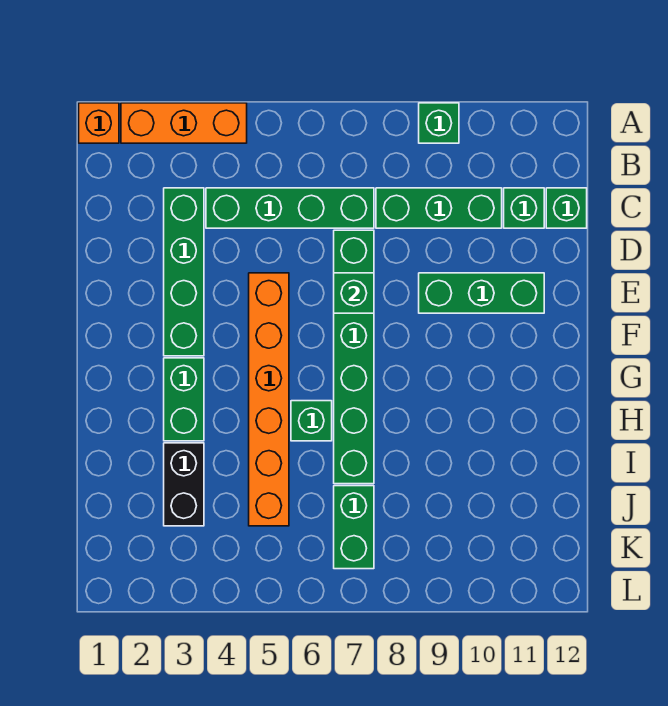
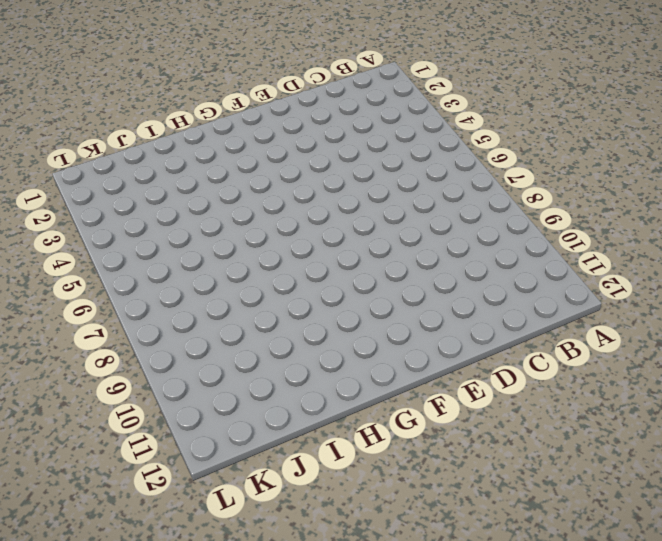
none -> orange 1x1 brick [79,103,119,143]
none -> orange 1x3 brick [121,103,247,143]
none -> green 1x1 brick [419,103,459,143]

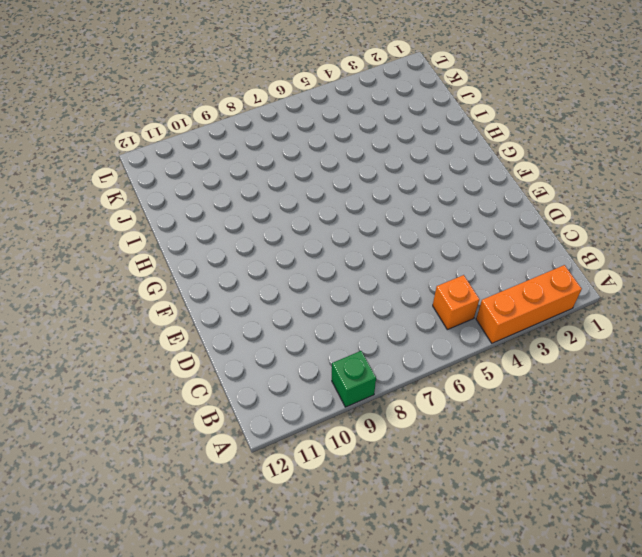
orange 1x1 brick [433,275,479,330] -> orange 1x1 brick moved to [79,103,119,143]
none -> green 1x4 brick [164,188,204,356]
none -> green 1x4 brick [206,188,374,228]
none -> green 1x3 brick [376,188,502,228]

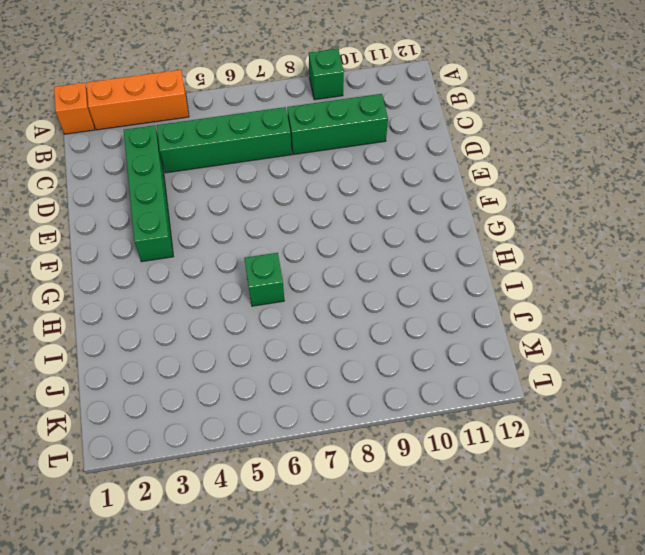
none -> green 1x1 brick [504,188,544,228]
none -> green 1x1 brick [546,188,587,228]
none -> green 1x6 brick [334,230,374,484]

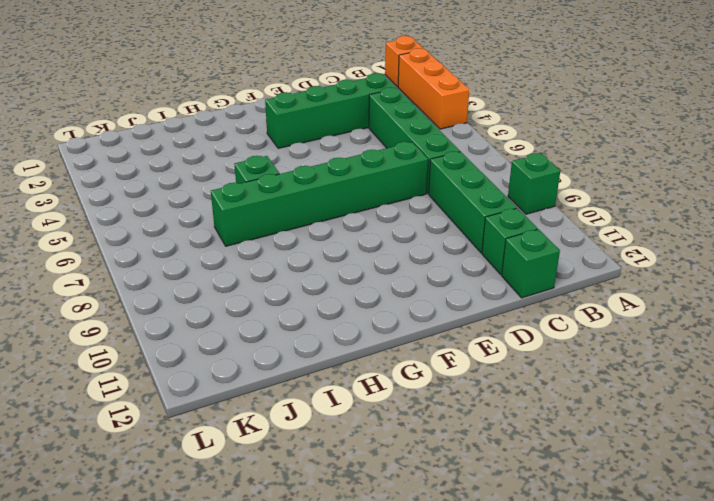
none -> orange 1x6 brick [249,273,289,526]
none -> green 1x3 brick [419,273,544,313]
none -> green 1x2 brick [164,358,204,441]

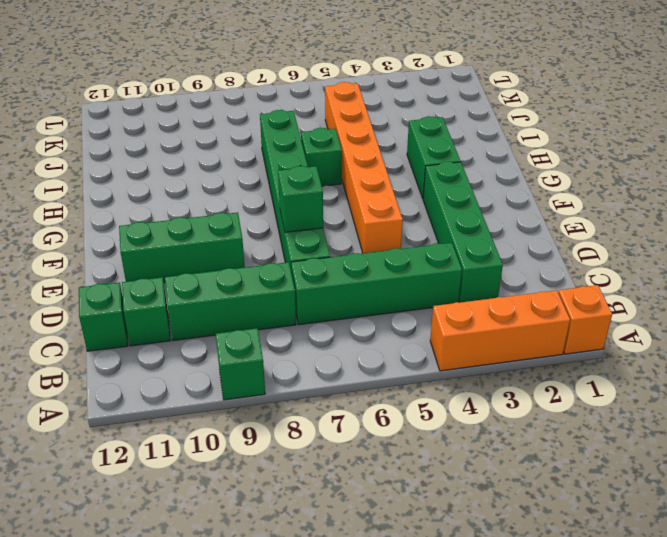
none -> black 1x2 brick [164,443,204,526]
none -> green 1x2 brick [334,486,374,569]

